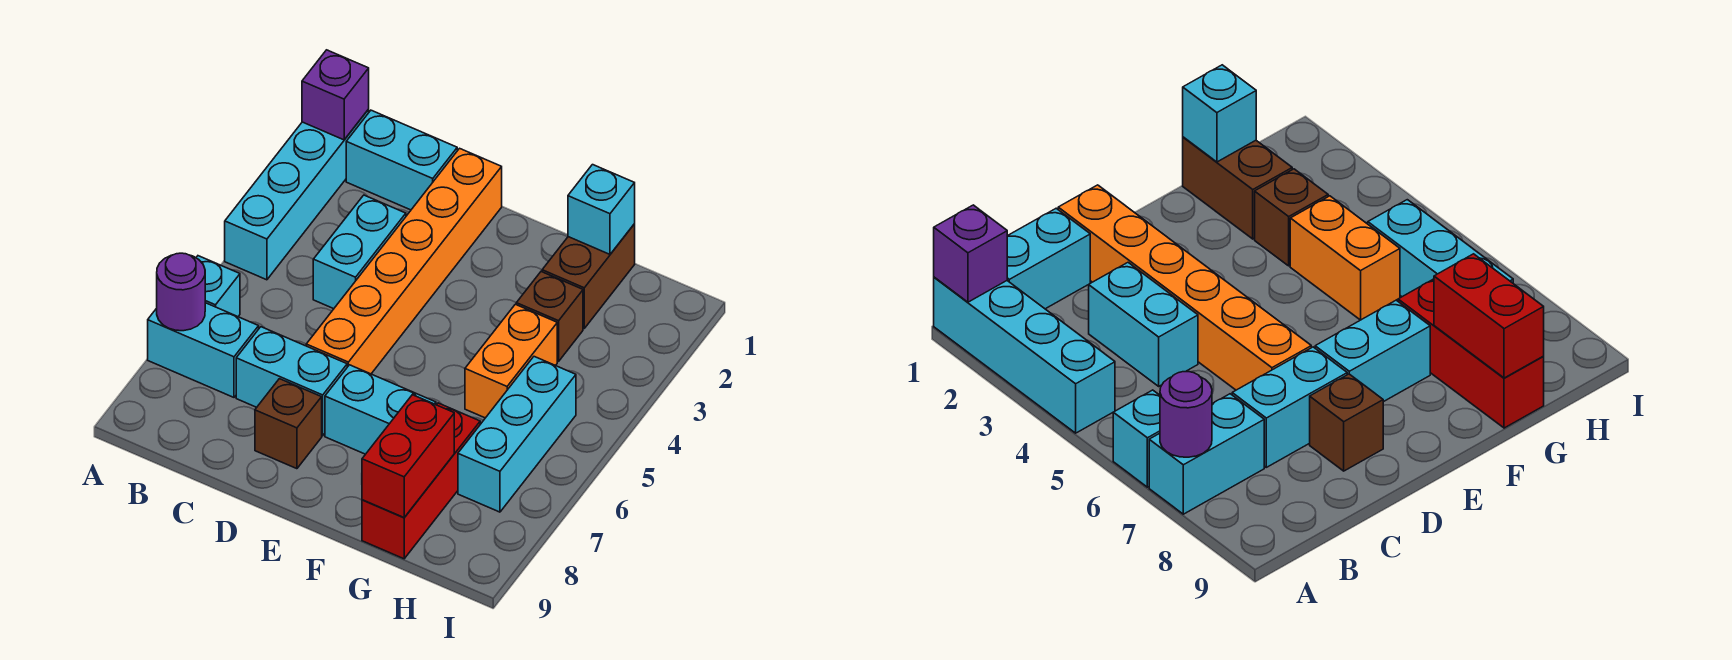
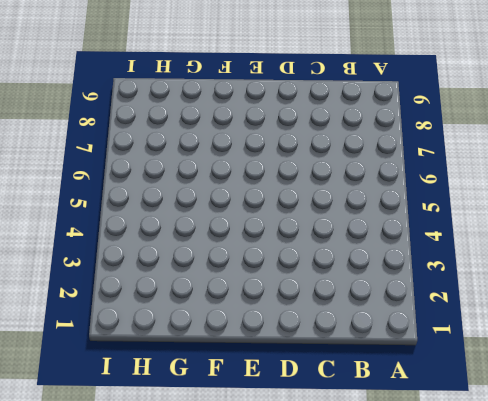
none -> cyan 1x4 brick [225,109,369,280]
none -> cyan 1x1 brick [196,256,240,317]
none -> cyan 1x2 brick [148,303,259,397]

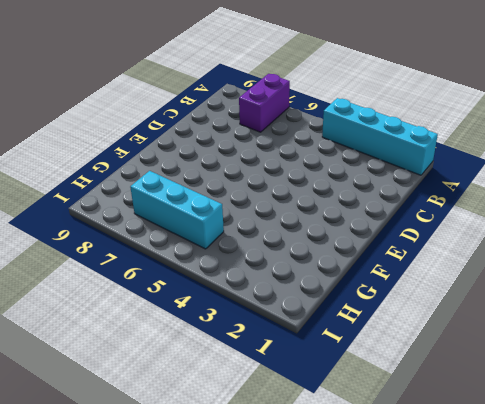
purple 1x2 brick [239,74,290,132] -> cyan 1x2 brick [148,303,259,397]
none -> cyan 1x1 brick [196,256,240,317]
none -> cyan 1x2 brick [346,110,457,210]
none -> cyan 1x2 brick [313,195,406,309]

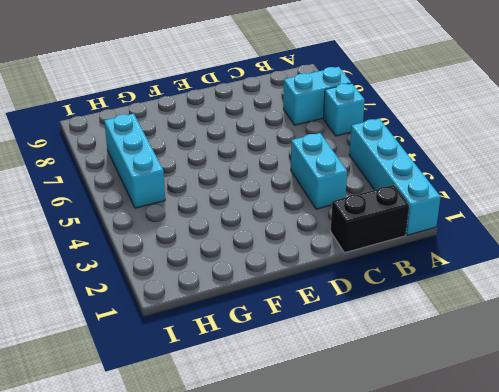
black 1x2 brick [331,185,409,253] -> cyan 1x2 brick [346,110,457,210]
none -> cyan 1x2 brick [236,327,347,436]
none -> orange 1x6 brick [306,148,502,374]
none -> brown 1x1 brick [255,379,322,469]

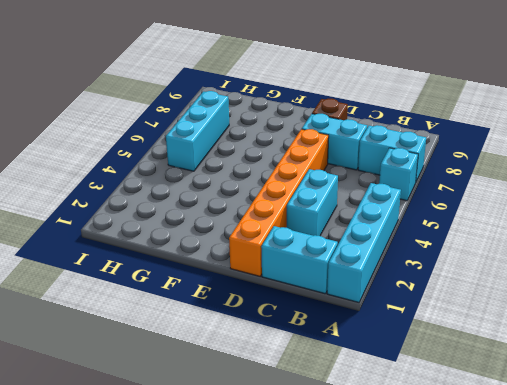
none -> cyan 1x2 brick [325,365,436,454]
none -> brown 1x2 brick [542,224,635,328]
none -> brown 1x1 brick [516,272,583,361]

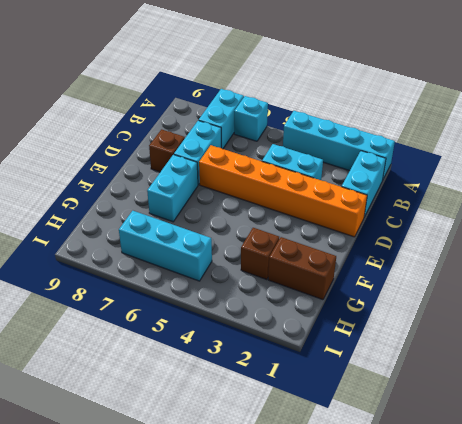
none -> orange 1x2 brick [465,304,557,418]
none -> red 1x3 brick [362,403,480,559]
none -> purple 1x1 brick [302,50,369,140]

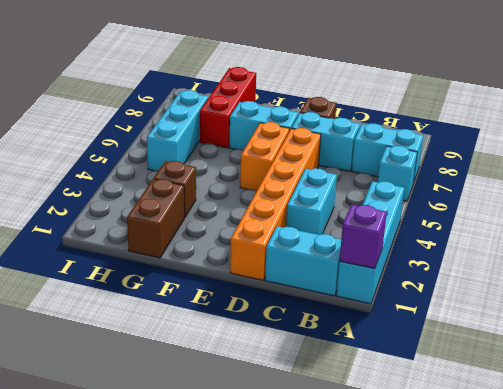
orange 1x2 brick [240,122,289,191] -> orange 1x2 brick moved to [465,304,557,418]
none -> purple 1x1 round brick [157,253,205,331]
none -> cyan 1x1 brick [568,165,635,254]
none -> red 1x2 brick [362,395,454,517]

